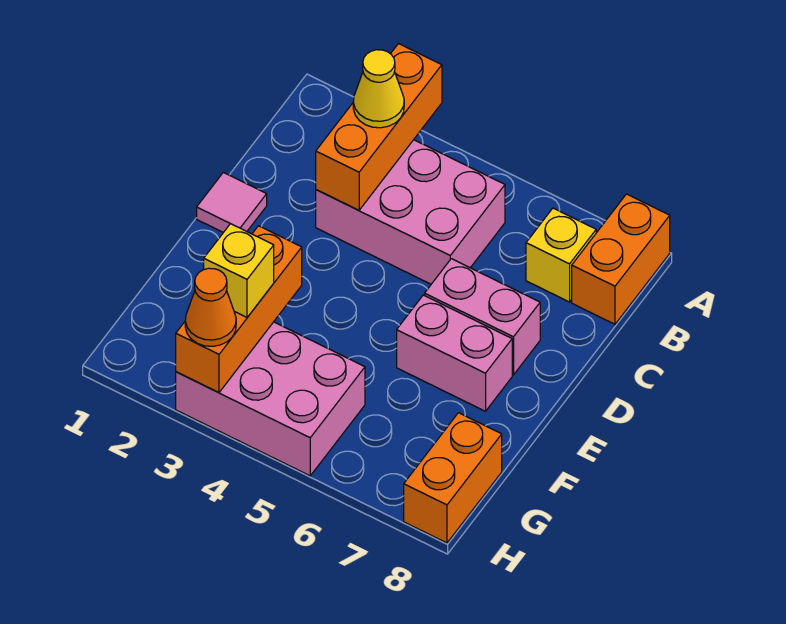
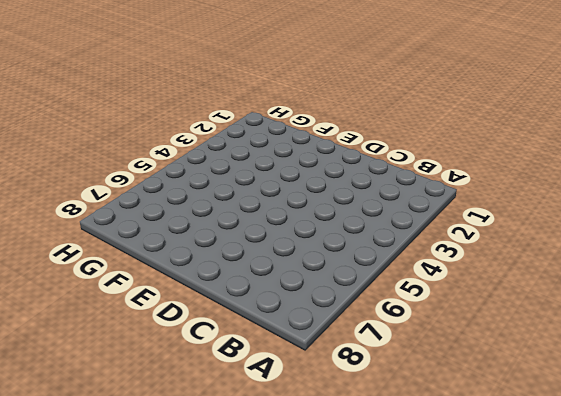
none -> orange 1x2 brick [572,194,670,324]
none -> pink 2x3 brick [316,140,505,284]
none -> yellow 1x1 brick [526,208,596,302]

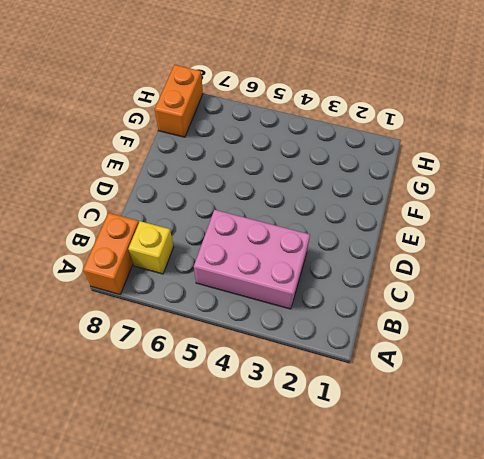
none -> pink 1x1 tile [197,172,267,232]
none -> pink 1x2 brick [425,259,540,375]
none -> pink 1x2 brick [397,295,512,411]

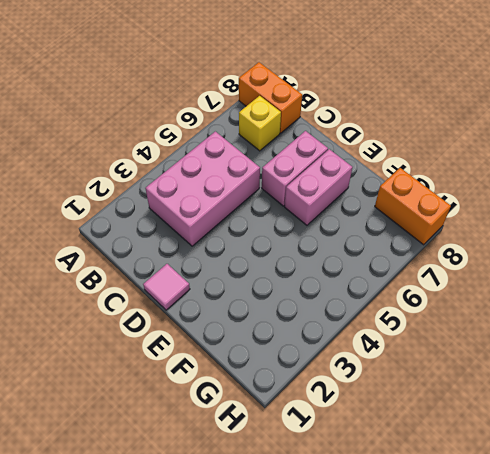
none -> pink 2x3 brick [176,322,365,476]
none -> orange 1x3 brick [316,44,442,210]
none -> orange 1x3 brick [176,226,302,393]

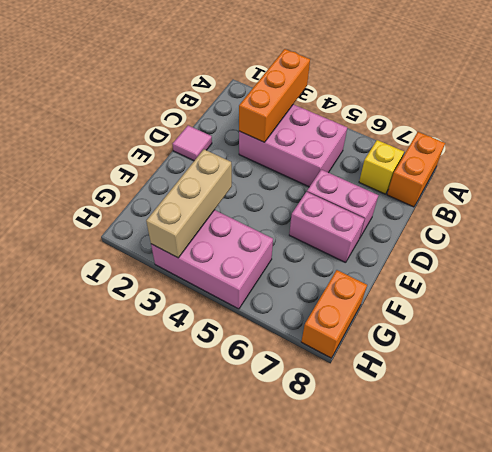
tan 1x3 brick [146,149,232,258] -> orange 1x3 brick [176,226,302,393]
none -> yellow 1x1 cone [353,50,404,128]
none -> yellow 1x1 brick [204,224,274,317]
none -> orange 1x1 cone [185,268,236,346]

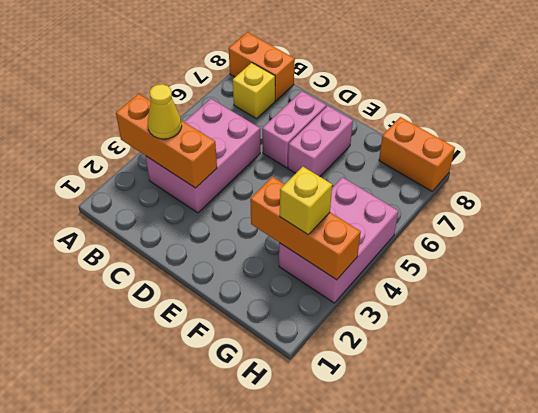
none -> pink 1x1 tile [197,172,267,232]
none -> orange 1x1 cone [185,268,236,346]

